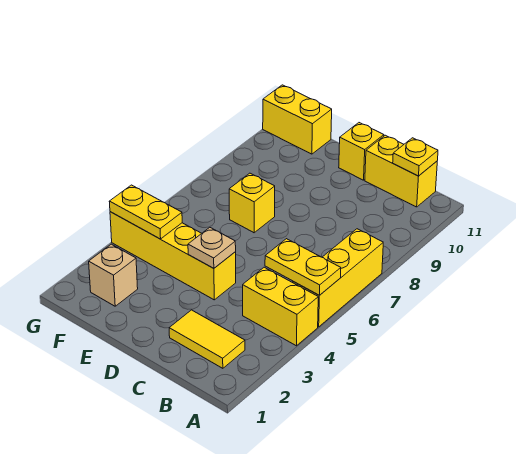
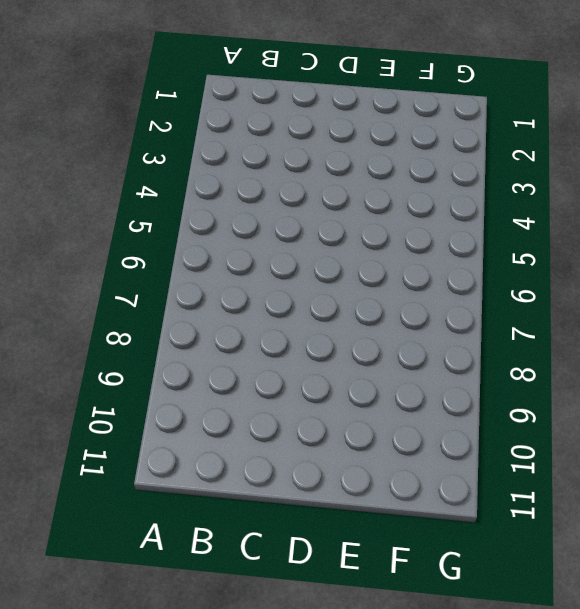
none -> yellow 1x2 brick [243,267,318,346]
none -> yellow 1x3 brick [293,229,383,327]
none -> yellow 1x2 tile [169,310,245,368]

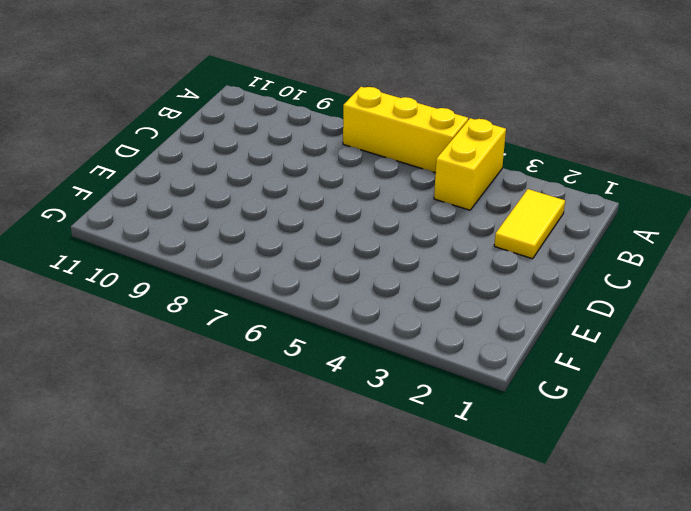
none -> yellow 1x2 brick [365,135,437,207]
none -> yellow 1x4 brick [110,212,236,300]
none -> yellow 1x1 brick [339,123,384,180]

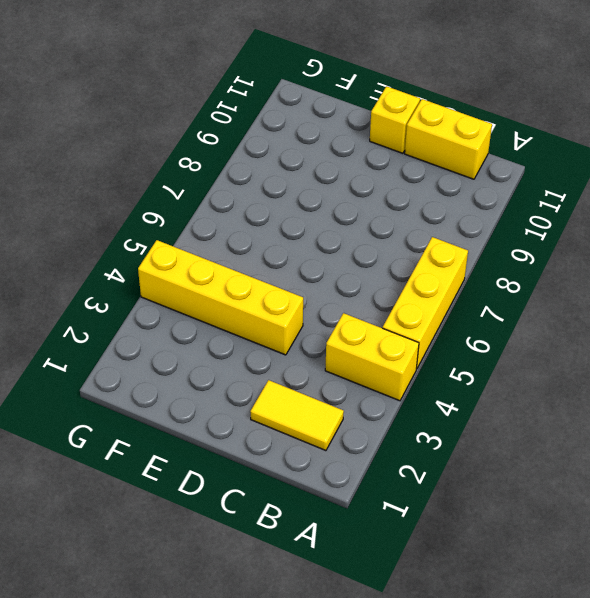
none -> yellow 1x1 brick [229,173,275,233]
none -> tan 1x1 brick [89,244,138,306]
none -> yellow 1x2 brick [263,85,332,154]

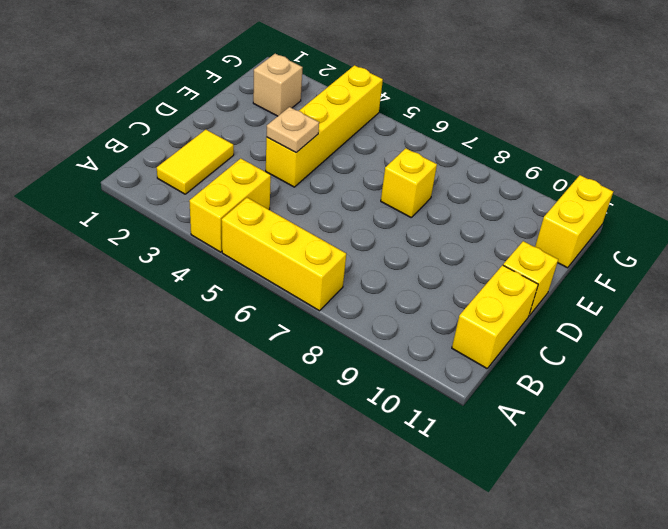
none -> yellow 1x2 plate [265,239,341,295]
none -> yellow 1x1 plate [393,138,438,176]
none -> yellow 1x2 plate [109,185,182,239]

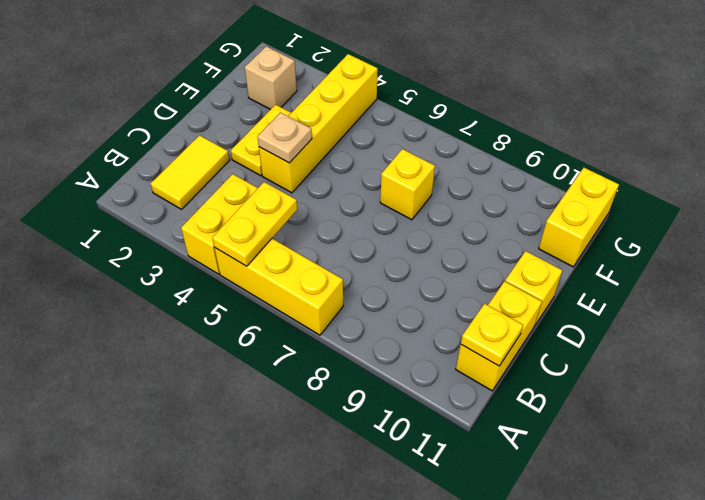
yellow 1x2 plate [231,105,291,176] -> yellow 1x2 plate moved to [109,185,182,239]

